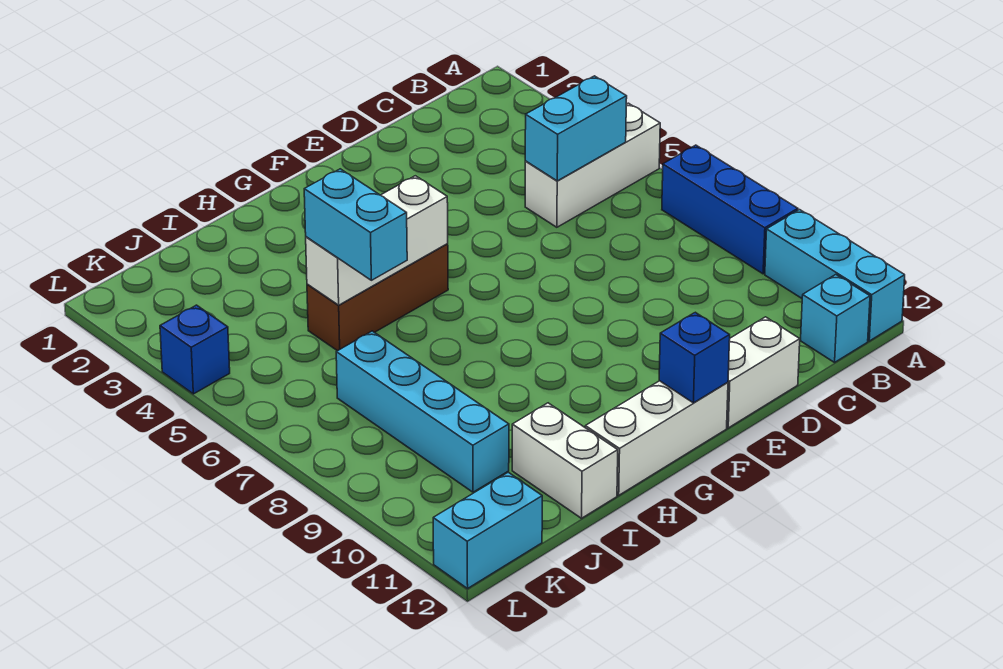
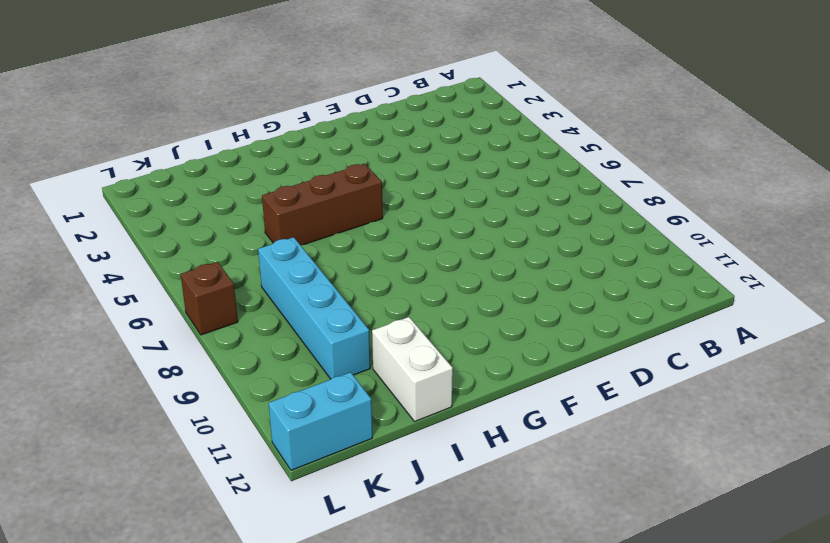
brown 1x1 brick [181,262,238,335] -> none
none -> white 1x3 brick [525,103,660,227]
none -> blue 1x3 brick [662,145,798,274]
none -> cyan 1x3 brick [765,210,905,341]

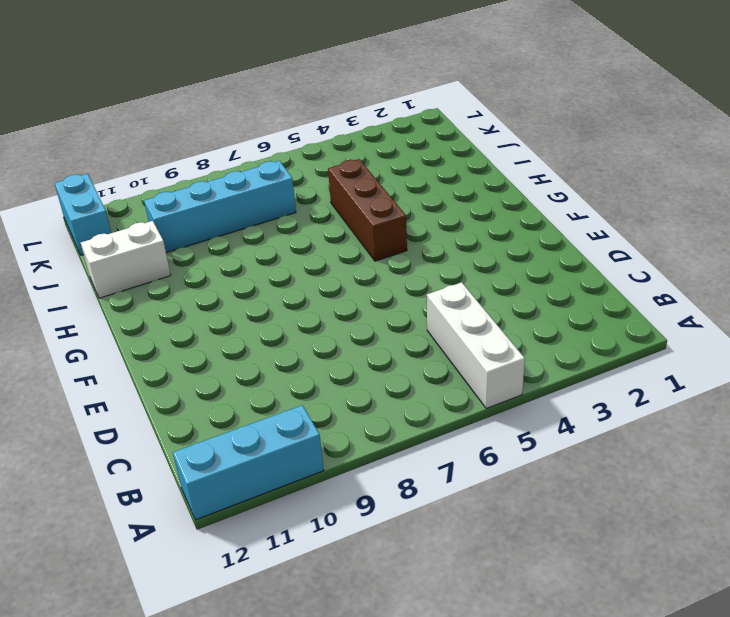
none -> blue 1x3 brick [662,145,798,274]
none -> cyan 1x1 brick [801,275,870,362]
none -> white 1x2 brick [727,317,800,428]

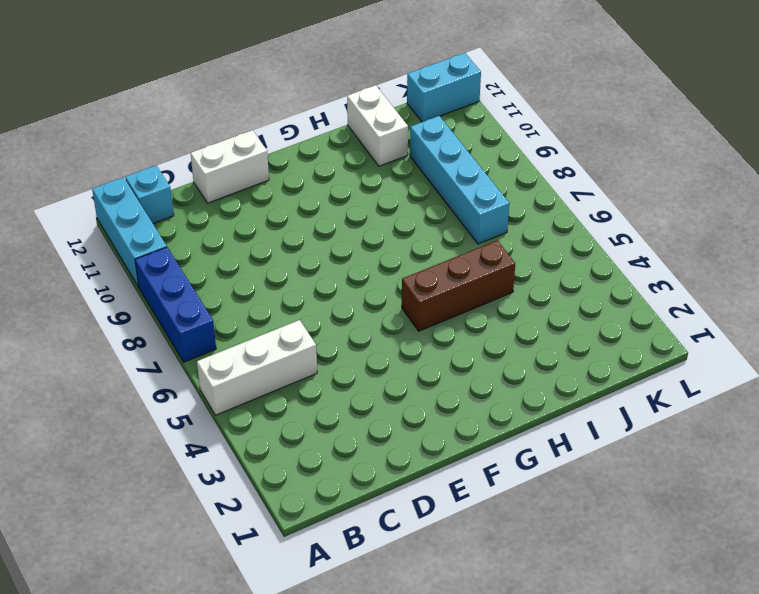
none -> white 1x3 brick [585,381,728,495]
none -> blue 1x1 brick [160,305,230,394]
none -> cyan 1x2 brick [525,76,627,181]

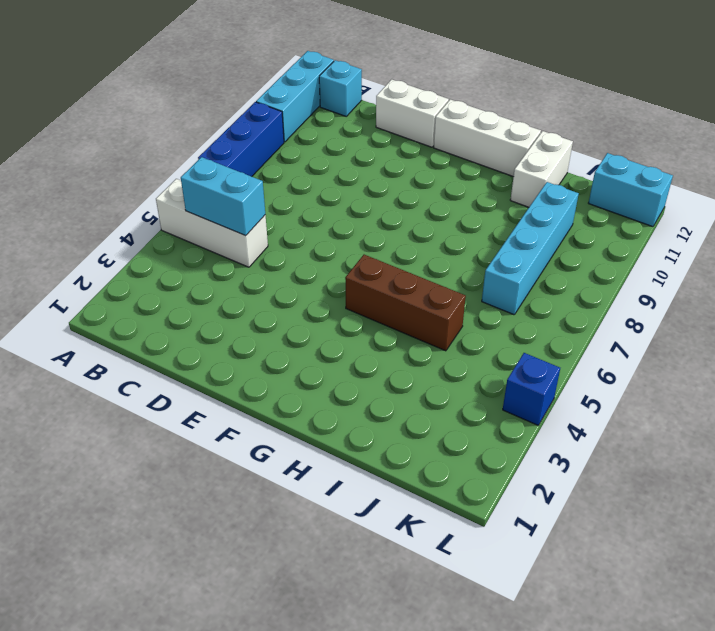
none -> blue 1x1 brick [659,312,730,403]
none -> white 1x3 brick [306,176,448,305]
none -> cyan 1x2 brick [304,169,407,280]

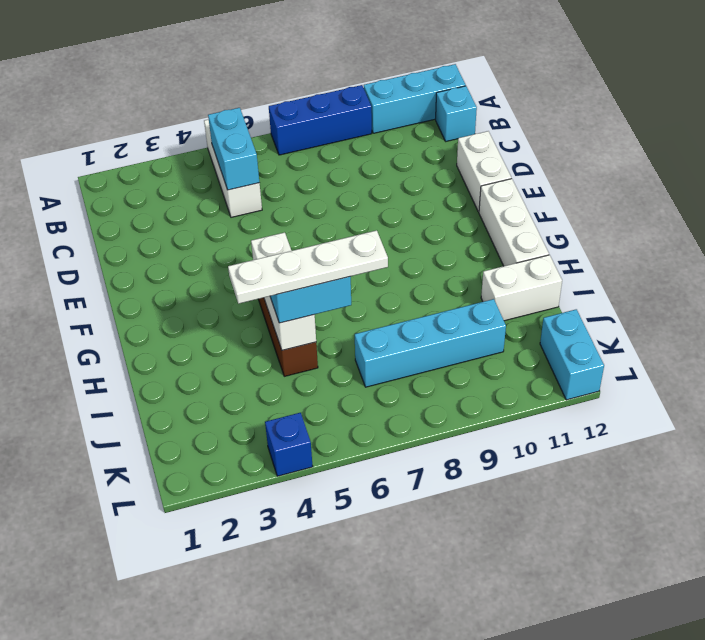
white 1x4 plate [228,230,388,304] -> none
none -> blue 1x1 brick [659,312,730,403]

